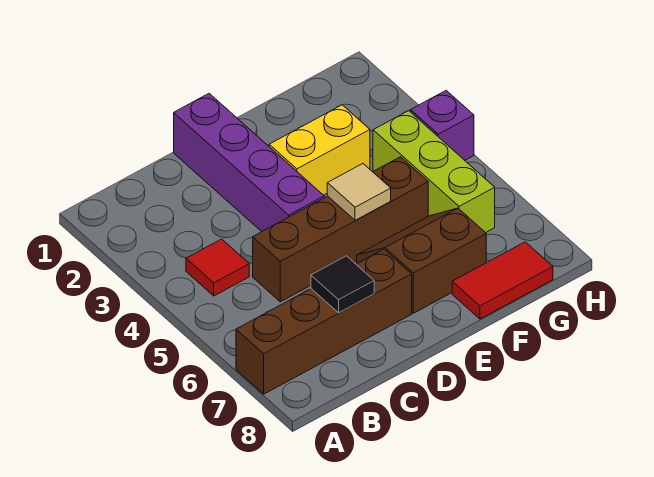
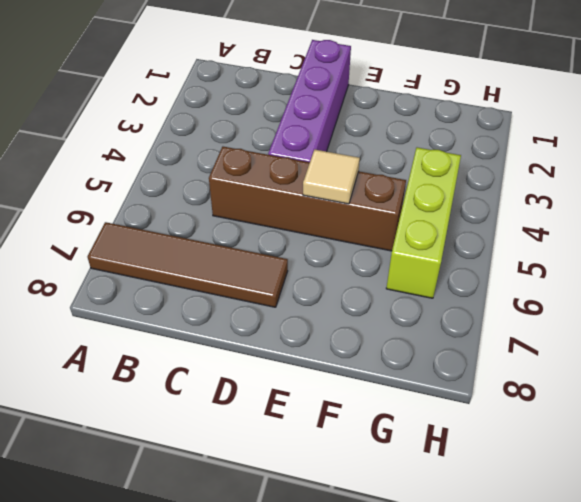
brown 1x4 tile [88,222,288,307] -> brown 1x4 brick [236,249,412,394]
none -> red 1x1 tile [186,239,249,296]
none -> yellow 1x2 brick [269,105,370,195]

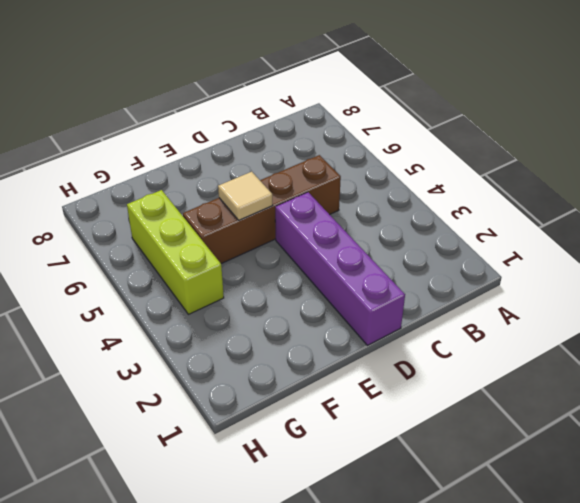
none -> brown 1x4 brick [236,249,412,394]
none -> red 1x1 tile [186,239,249,296]

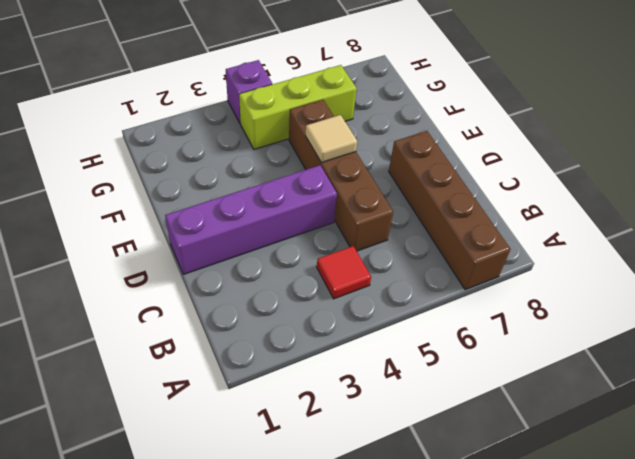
none -> yellow 1x2 brick [269,105,370,195]
none -> brown 2x2 slope [357,208,486,313]

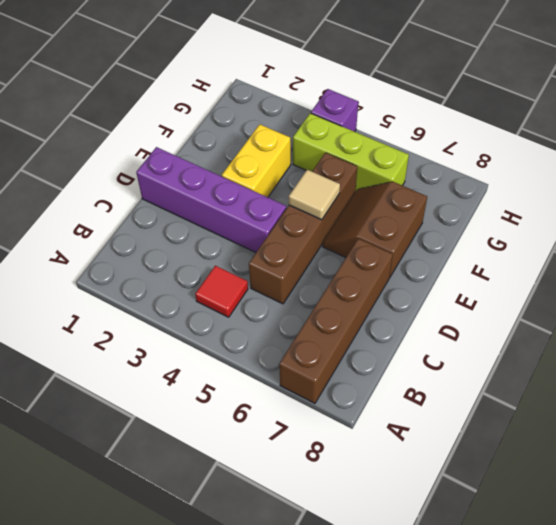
none -> red 1x2 tile [452,242,553,319]
none -> black 1x1 tile [311,256,374,313]

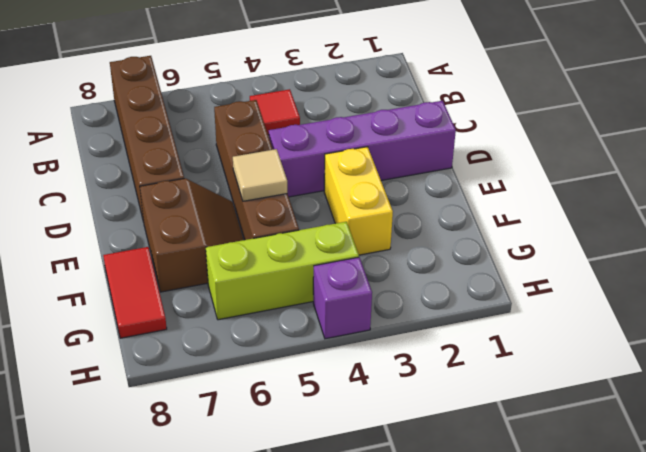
none -> black 1x1 tile [311,256,374,313]

